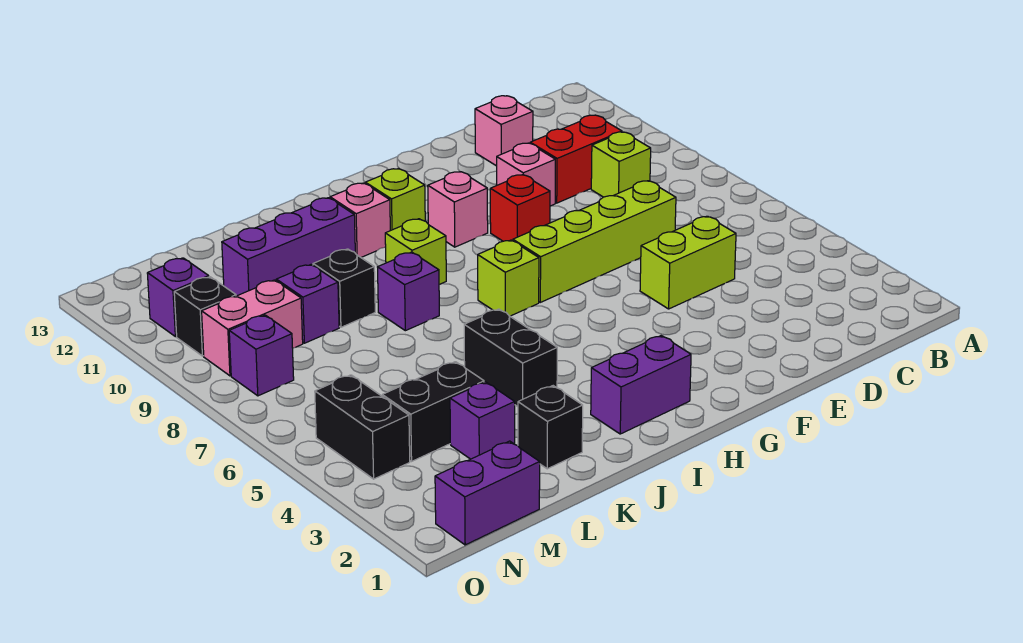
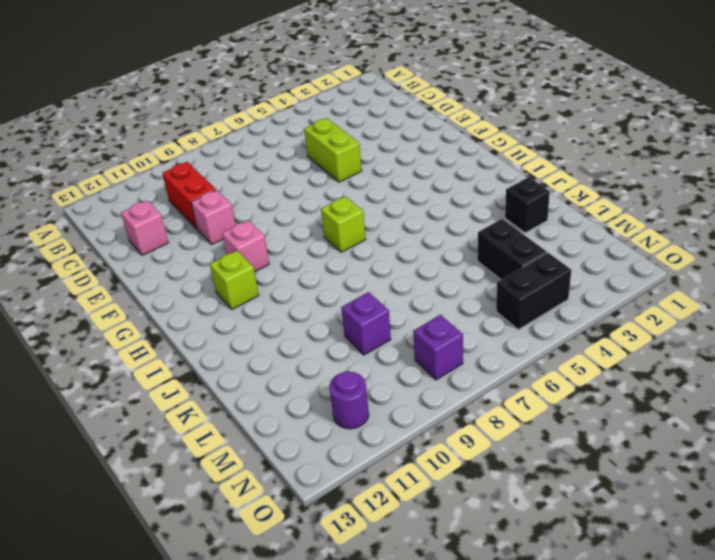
purple 1x1 round brick [329,372,369,429] -> purple 1x1 brick [147,258,209,337]
none -> lime 1x1 brick [591,132,651,197]
none -> lime 1x4 brick [513,181,676,302]
none -> red 1x1 brick [490,175,550,241]

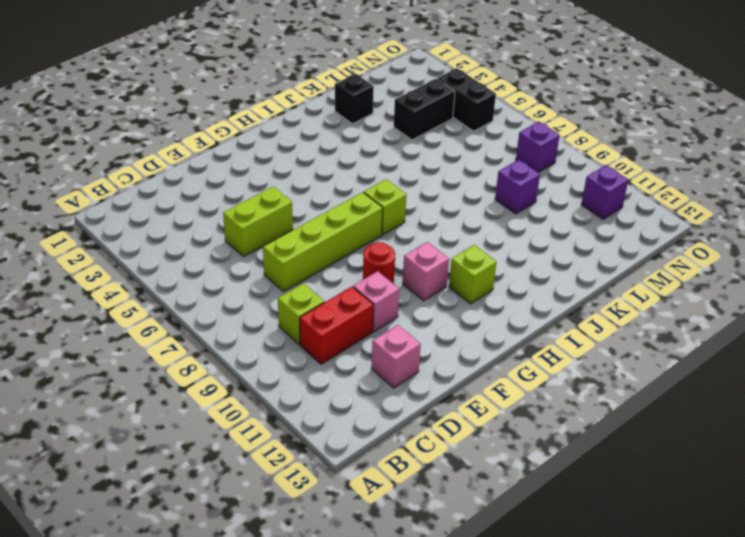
red 1x1 round brick [363,242,395,284] -> red 1x1 brick [490,175,550,241]
none -> purple 1x2 brick [591,336,691,434]
none -> lime 1x1 brick [385,219,446,284]
none -> pink 1x1 brick [330,183,390,257]

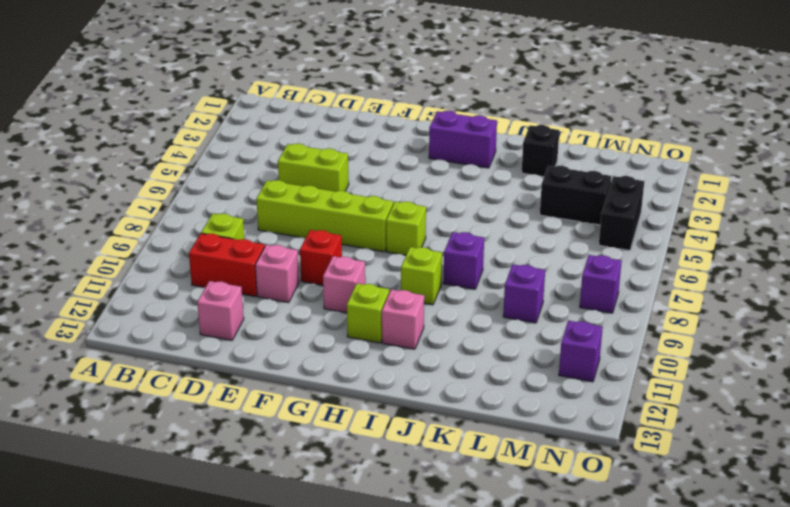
none -> black 1x2 brick [464,309,557,407]
none -> purple 1x3 brick [222,198,355,296]
none -> black 1x1 brick [313,249,375,327]

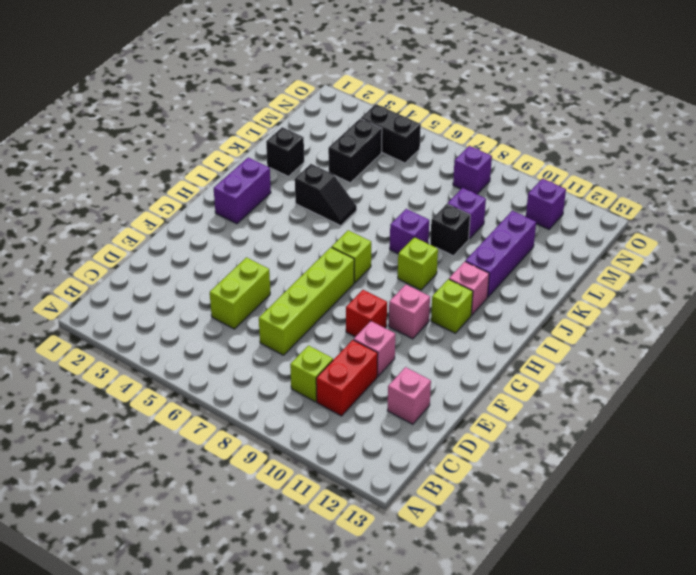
black 1x2 slope [295,164,357,226] -> black 1x2 brick [464,309,557,407]
none -> purple 1x1 brick [450,382,515,459]
none -> purple 1x2 brick [435,441,540,545]
none -> pink 1x2 brick [202,280,303,376]

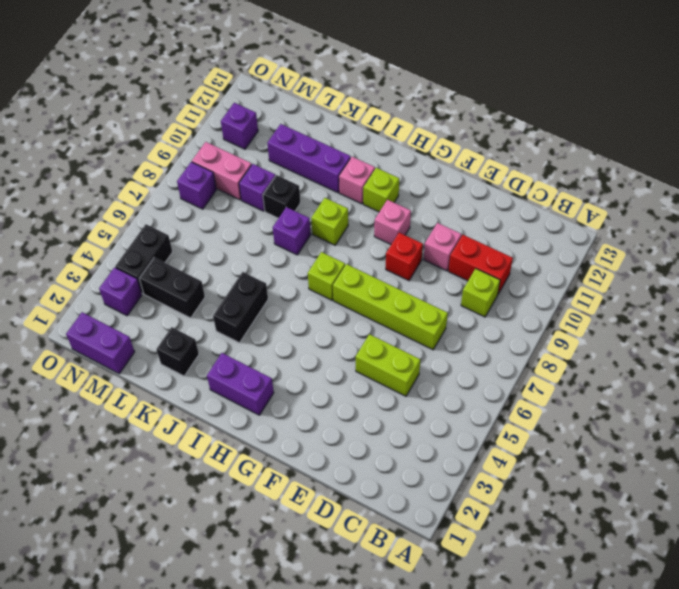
purple 1x1 brick [99,268,142,316] -> purple 1x1 brick moved to [450,382,515,459]
none -> pink 1x1 brick [475,96,533,166]
none -> black 1x1 brick [174,277,236,356]

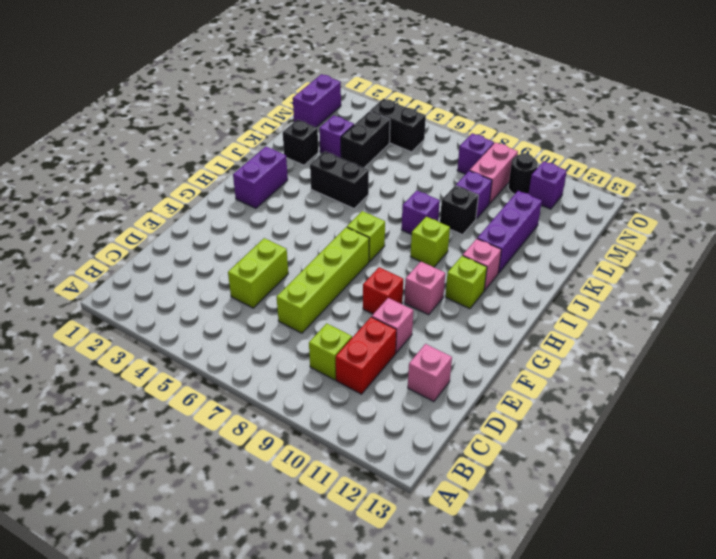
black 1x1 round brick [508,153,538,194] -> black 1x1 brick [174,277,236,356]

